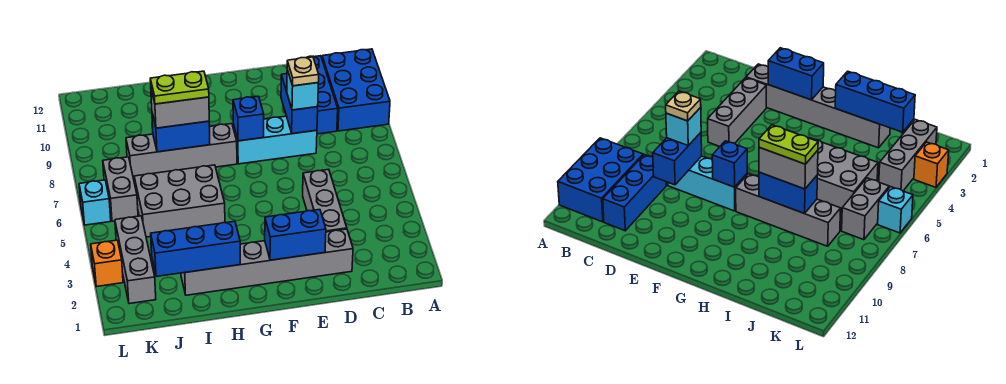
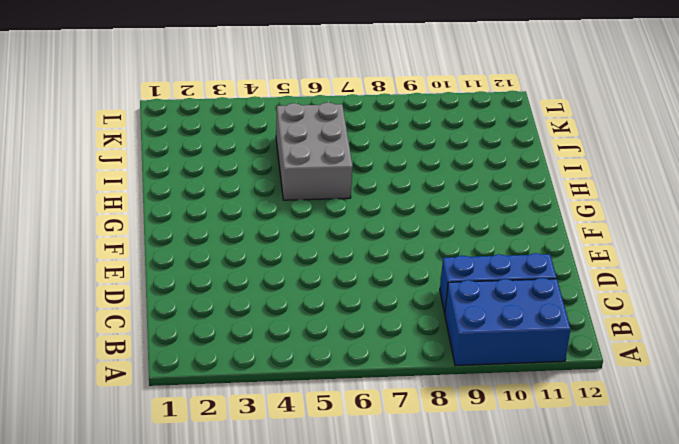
none -> grey 1x6 brick [181,229,353,295]
none -> grey 1x3 brick [303,169,347,232]
none -> cyan 1x3 brick [233,116,317,164]

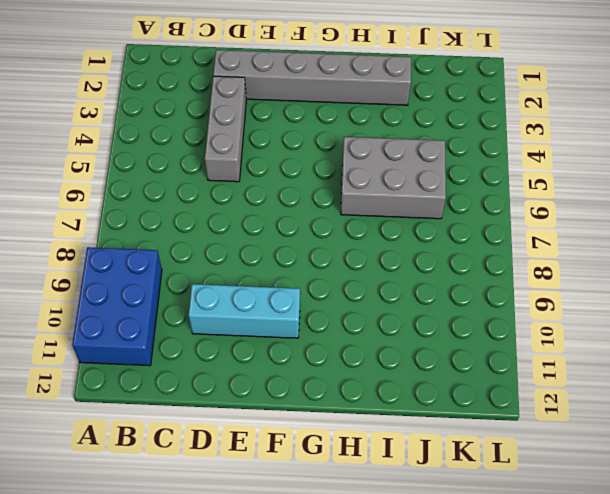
cyan 1x3 brick [189,284,300,338] -> cyan 1x3 brick moved to [233,116,317,164]
none -> blue 1x3 brick [306,56,338,134]
none -> grey 1x4 brick [126,124,237,178]
none -> grey 1x3 brick [115,216,156,304]

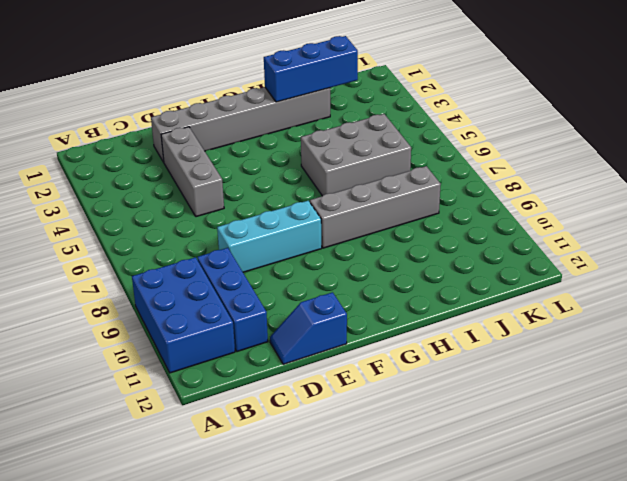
blue 1x2 slope [270,292,347,364] -> none
none -> grey 1x3 brick [115,216,156,304]
none -> grey 1x2 brick [103,157,138,221]
none -> orange 1x1 brick [91,240,123,286]

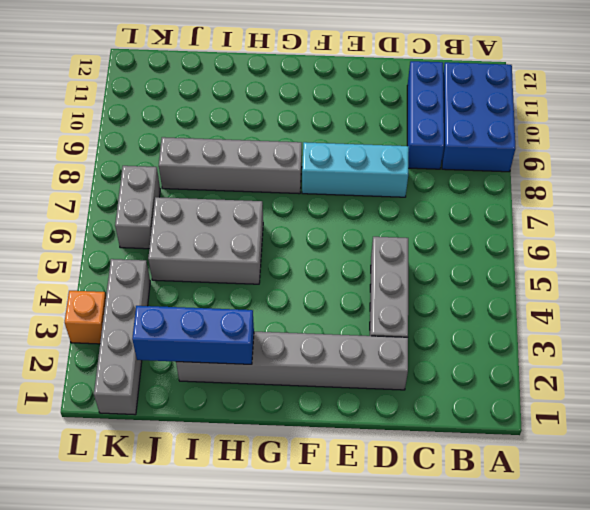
grey 1x4 brick [94,259,150,415] -> grey 1x3 brick [115,216,156,304]
none -> cyan 1x1 brick [79,180,111,225]
none -> blue 1x2 brick [281,74,318,134]
none -> blue 1x2 brick [265,210,326,260]

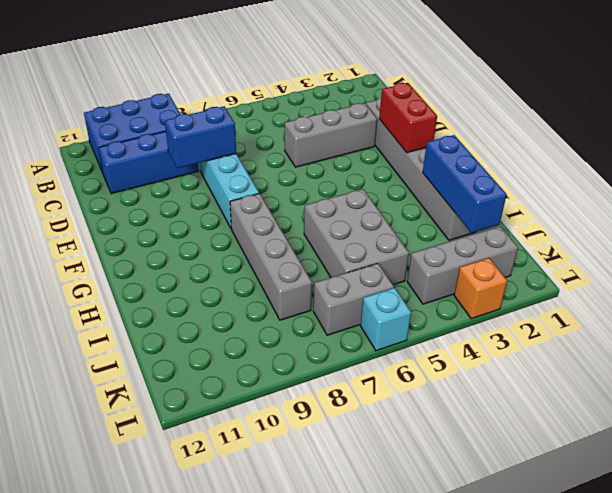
red 1x2 brick [379,83,437,153] -> blue 1x2 brick [265,210,326,260]
none -> blue 1x1 brick [233,96,264,141]
none -> blue 1x2 brick [152,113,210,152]
none -> cyan 1x1 brick [287,70,318,110]

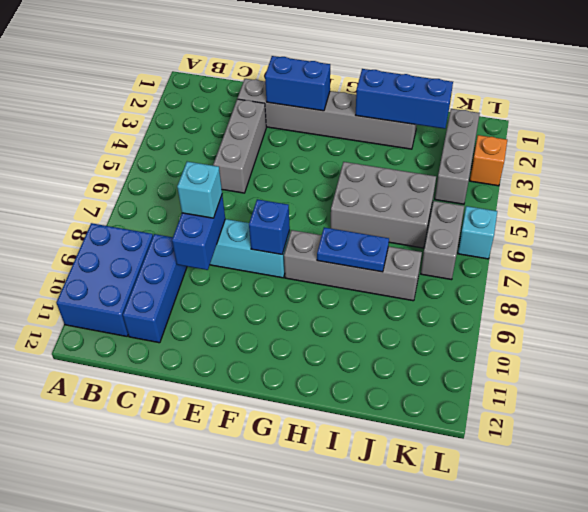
blue 1x2 plate [317,227,389,272] -> blue 1x2 brick [152,113,210,152]
none -> grey 1x2 brick [151,90,209,128]
none -> tan 1x1 plate [287,57,319,86]
none -> lime 1x2 plate [150,71,209,104]

